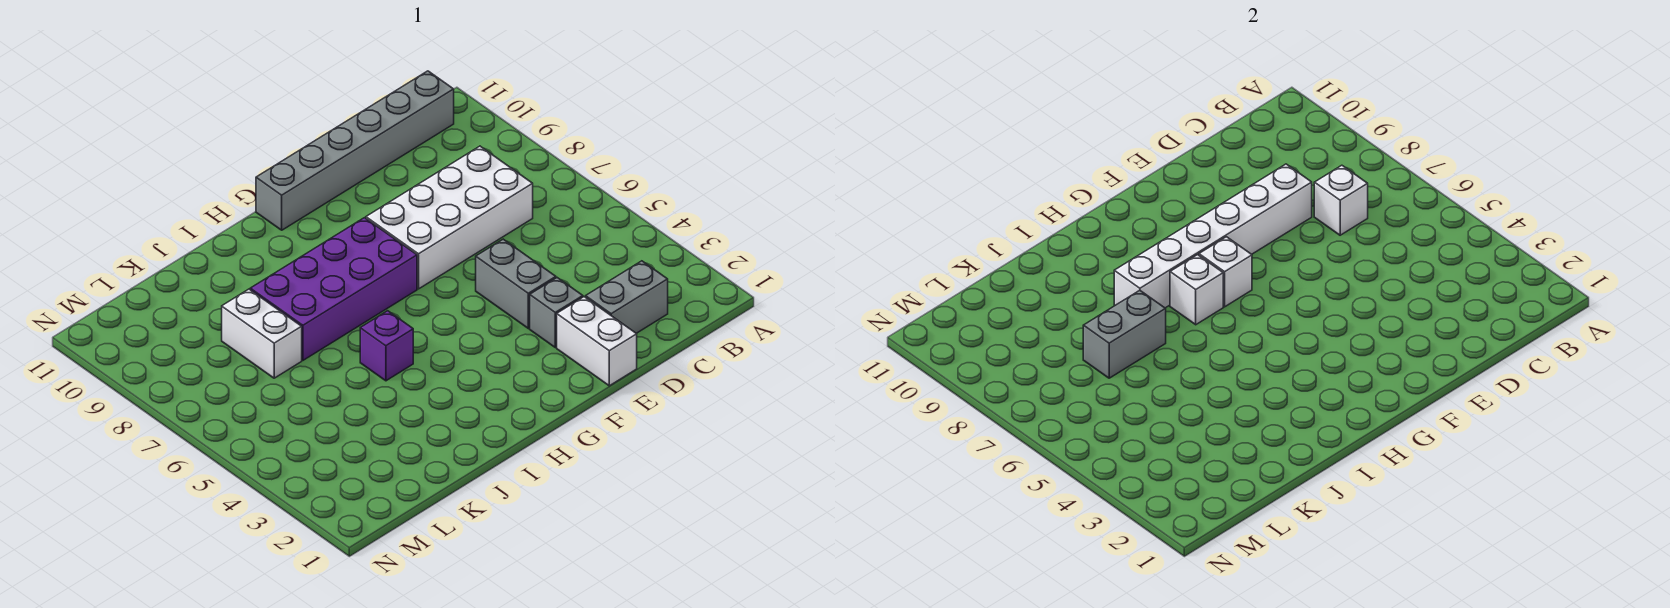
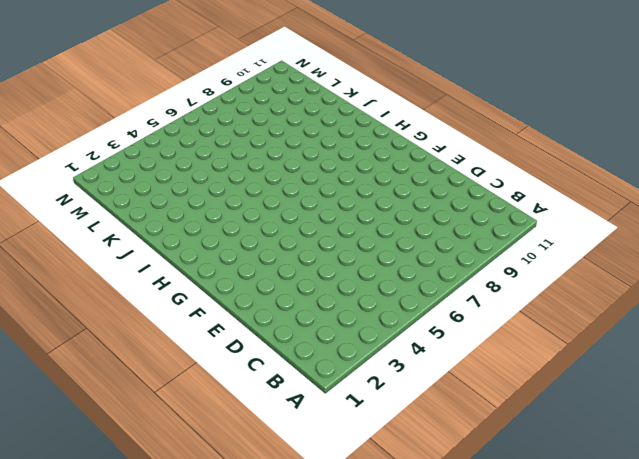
none -> grey 1x6 brick [256,71,454,230]
none -> grey 1x2 brick [586,261,668,333]
none -> white 2x4 brick [366,146,533,289]

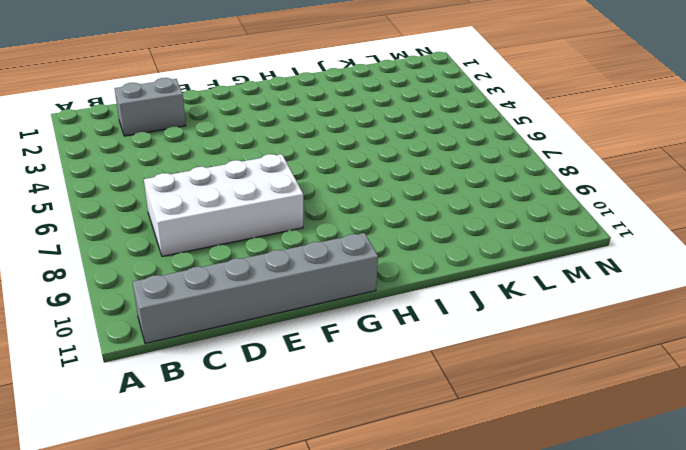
none -> white 1x2 brick [557,297,637,386]
none -> grey 1x1 brick [530,278,583,347]
none -> grey 1x2 brick [476,239,556,328]

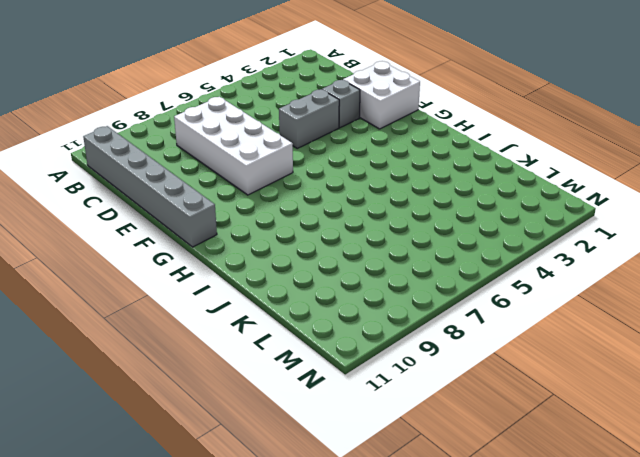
white 2x2 brick [343,61,420,129] -> white 1x2 brick [557,297,637,386]
none -> grey 1x2 brick [586,261,668,333]
none -> purple 2x4 brick [250,218,417,360]
none -> purple 1x1 brick [360,311,413,381]

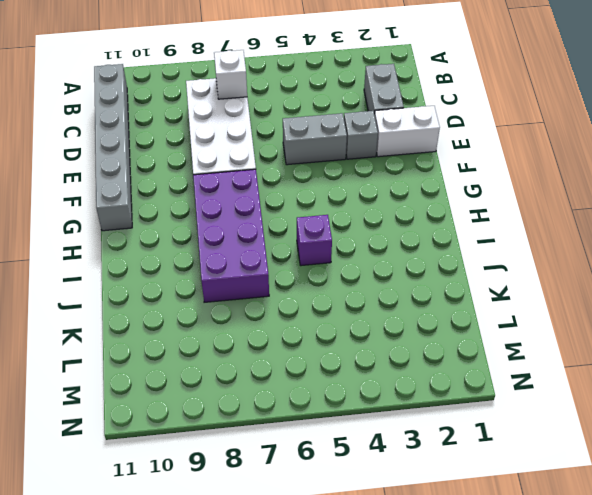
none -> white 1x2 brick [222,289,302,378]
none -> white 1x6 brick [1114,164,1312,308]
none -> white 1x1 brick [1199,237,1252,307]

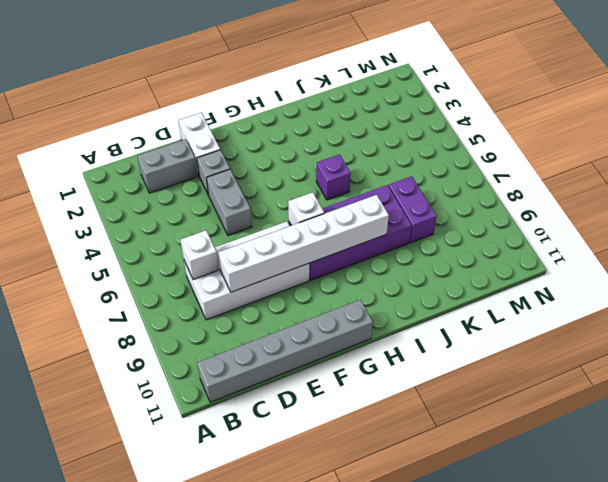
purple 1x2 brick [389,176,437,243] -> white 1x2 brick [222,289,302,378]
none -> white 1x1 brick [1170,255,1223,325]
none -> grey 1x2 brick [1083,290,1166,378]

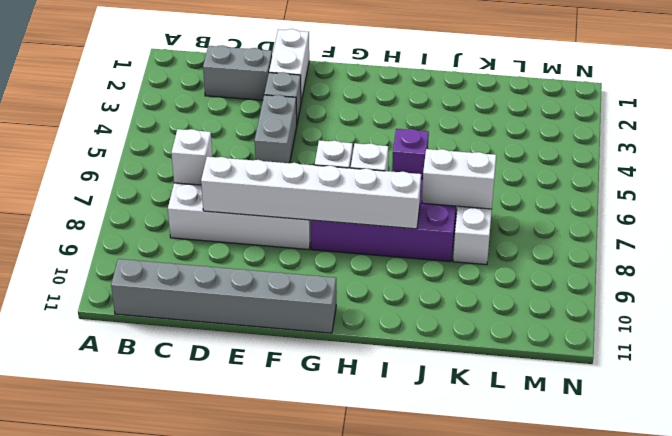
white 1x2 brick [422,149,496,209] -> grey 1x2 brick [1083,290,1166,378]

